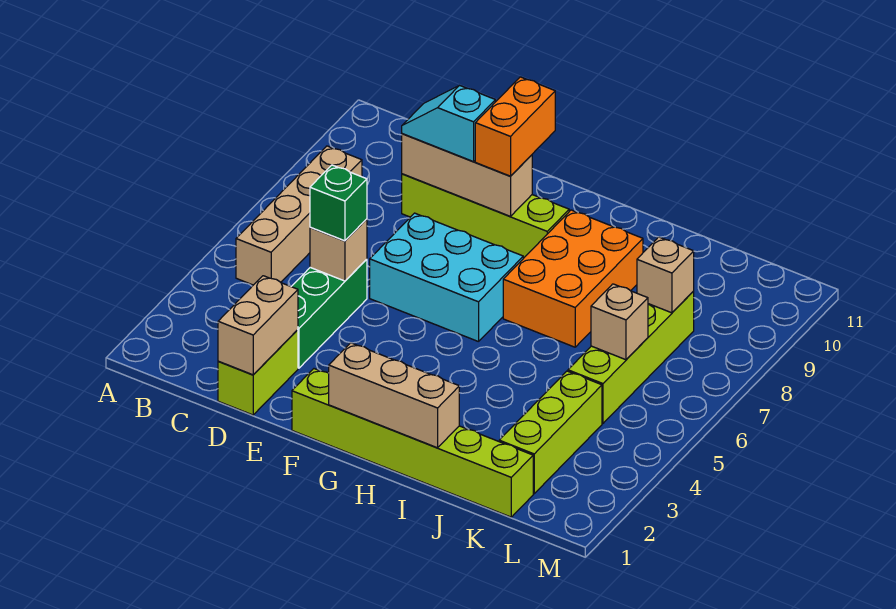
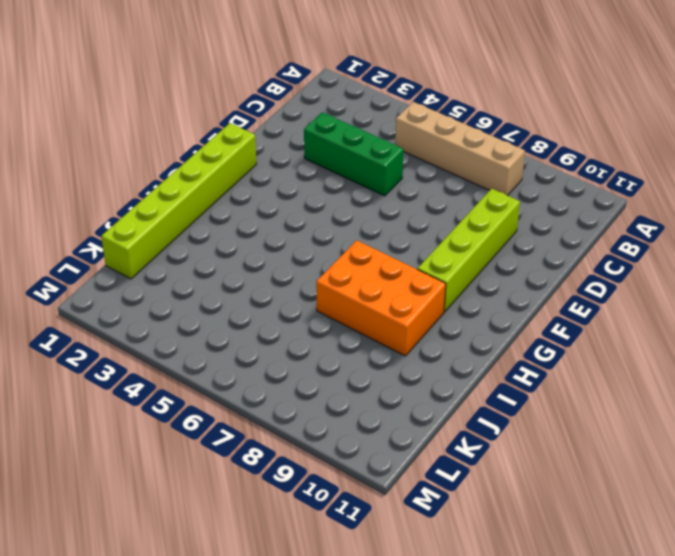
none -> lime 1x2 brick [218,330,298,415]
none -> cyan 2x3 brick [370,213,523,342]
none -> lime 1x3 brick [499,371,602,494]

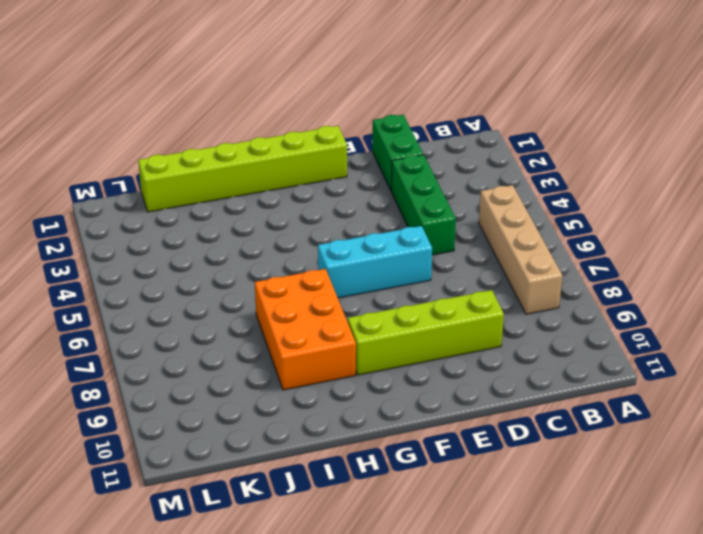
green 1x2 brick [372,115,423,191] -> lime 1x2 brick [218,330,298,415]
cyan 1x3 brick [318,226,432,298] -> cyan 2x3 brick [370,213,523,342]
none -> lime 1x3 brick [499,371,602,494]
none -> lime 1x4 brick [568,291,694,423]
none -> tan 1x2 brick [218,276,298,375]

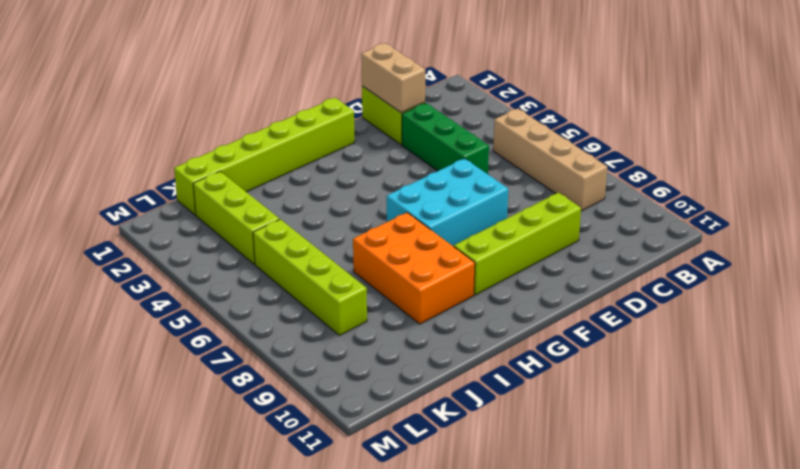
none -> tan 1x1 brick [310,219,367,281]
none -> tan 1x3 brick [402,134,532,216]
none -> tan 1x3 brick [329,343,459,448]

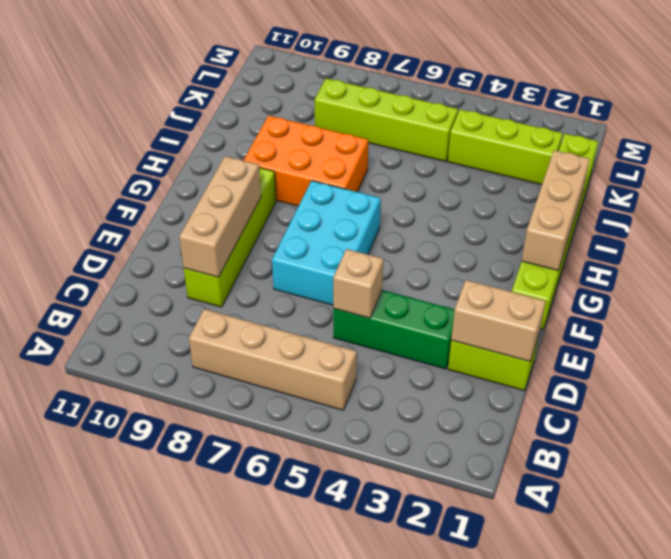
none -> tan 1x1 brick [591,284,648,360]
none -> tan 1x1 brick [637,237,694,313]
none -> green 1x1 brick [310,165,367,241]

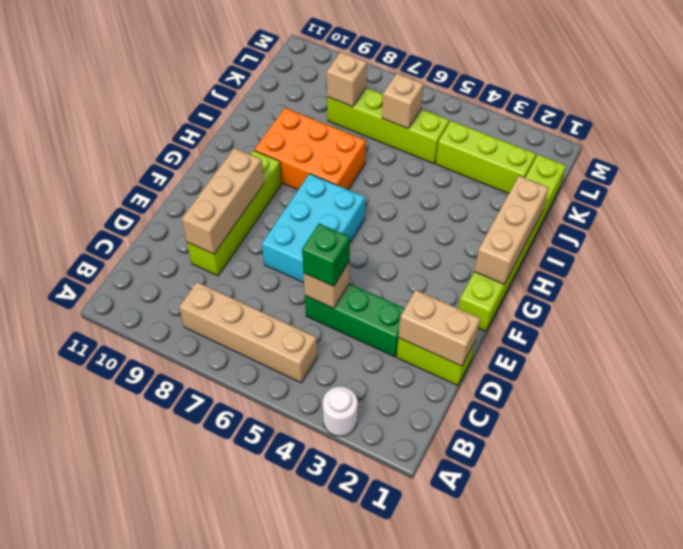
white 1x1 round brick [323,387,358,436] -> none
none -> cyan 1x2 slope [402,86,495,162]
none -> orange 1x2 brick [475,77,555,176]

